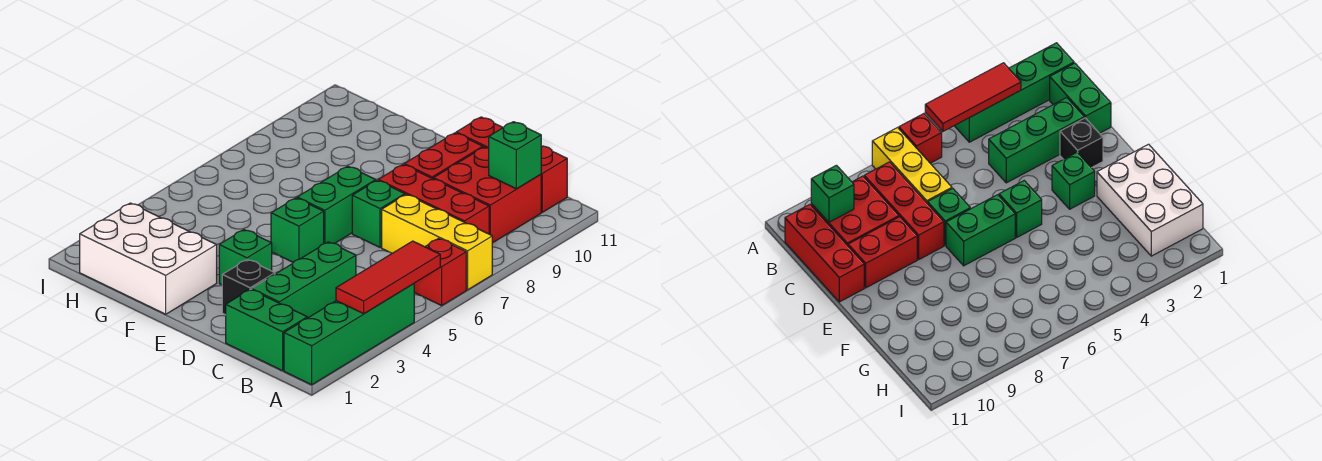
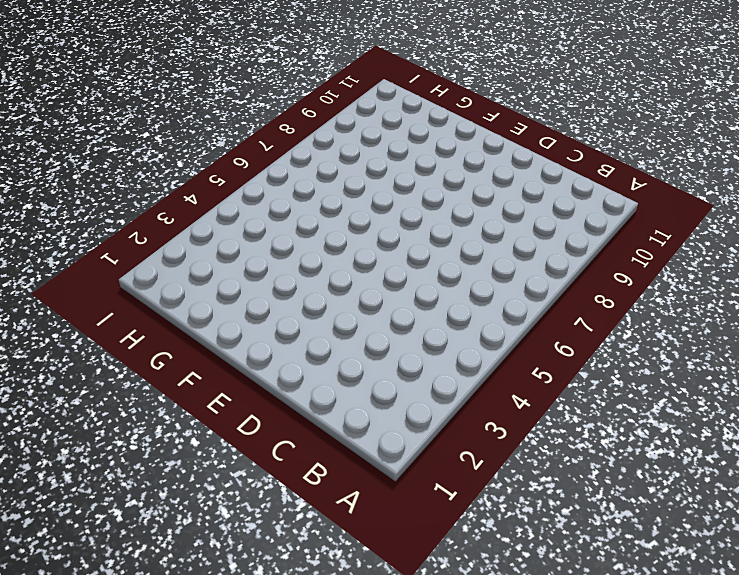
none -> green 1x4 brick [284,284,414,385]
none -> red 1x1 brick [414,238,466,306]
none -> yellow 1x3 brick [382,194,492,290]

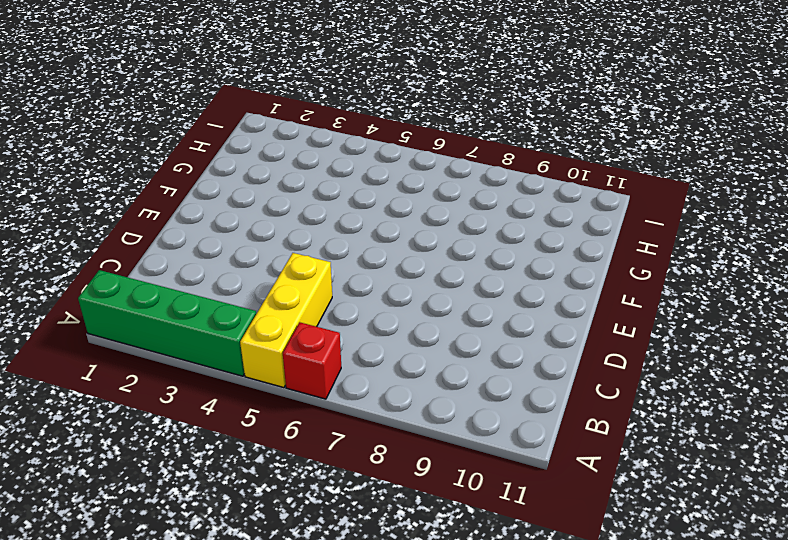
yellow 1x3 brick [240,253,332,388] -> yellow 1x3 brick moved to [382,194,492,290]
none -> green 1x2 brick [226,289,307,371]
none -> red 1x3 brick [378,165,489,234]
none -> red 2x2 brick [433,147,541,243]

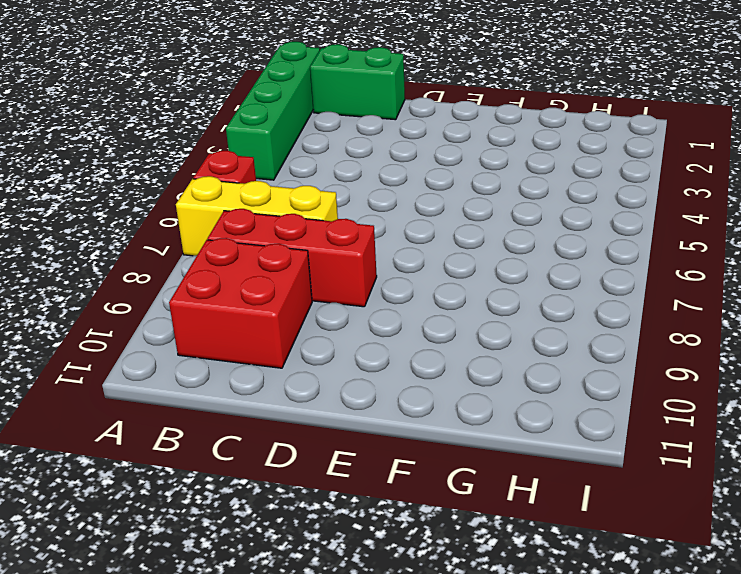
none -> red 1x3 brick [456,117,567,212]
none -> green 1x3 brick [252,242,356,318]
none -> black 1x1 brick [222,260,275,315]

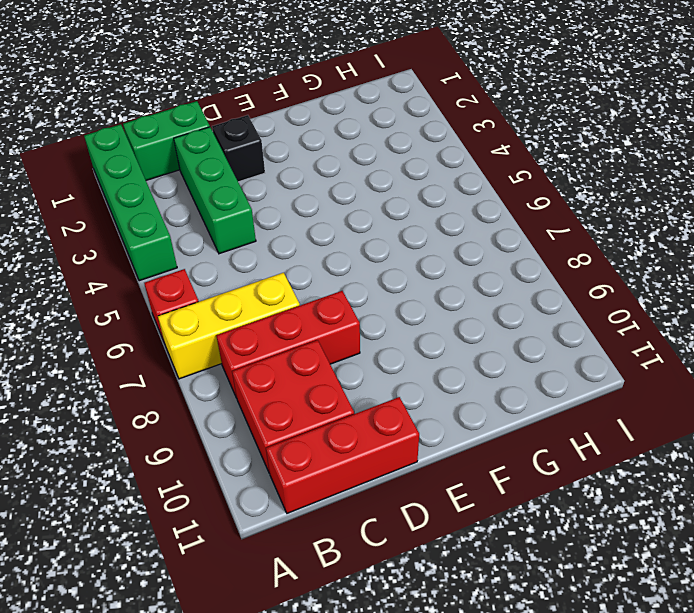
none -> green 1x1 brick [352,180,405,247]
none -> red 1x2 brick [404,133,483,179]
none -> green 1x1 brick [219,230,272,285]

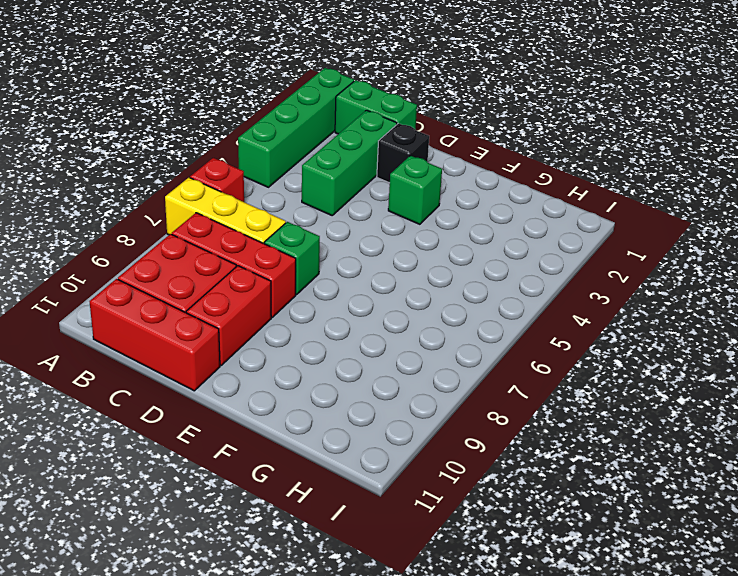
none -> green 1x1 brick [271,198,324,262]
none -> green 1x2 brick [297,166,376,244]
none -> white 2x3 brick [80,203,217,314]

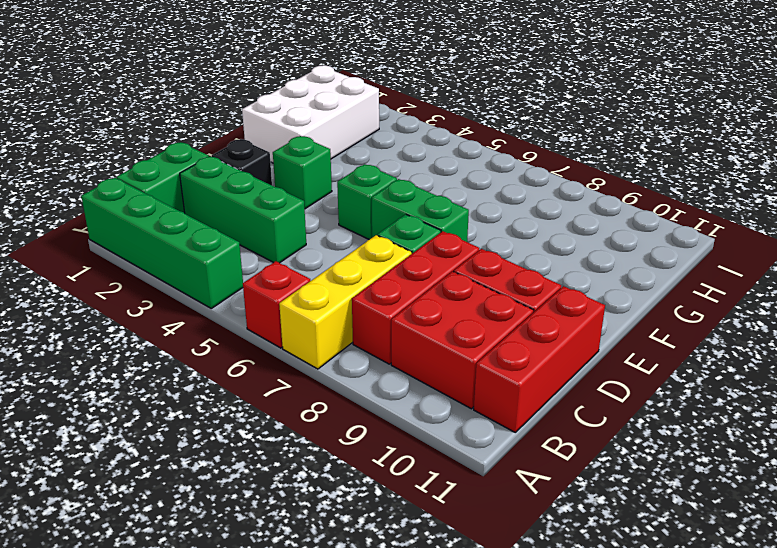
none -> red 1x3 tile [336,241,440,314]
none -> green 1x1 brick [489,122,541,189]

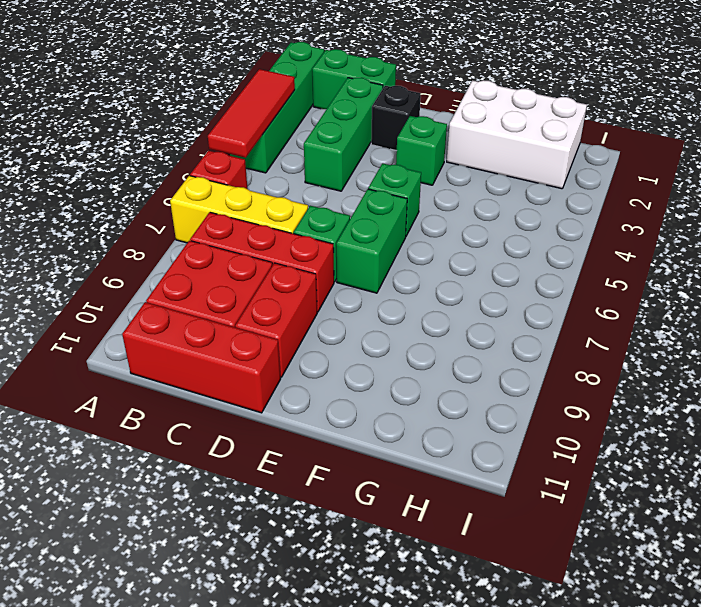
none -> green 1x1 brick [489,122,541,189]

